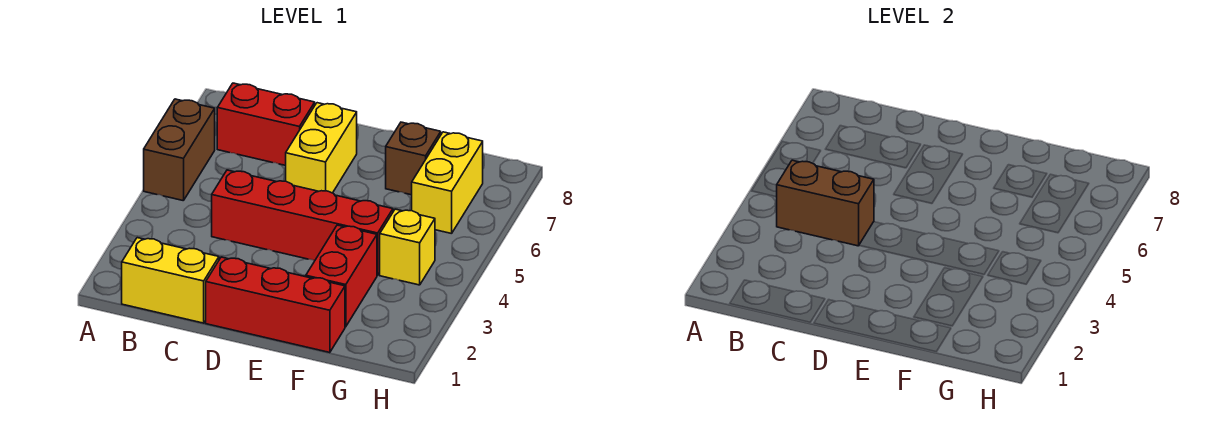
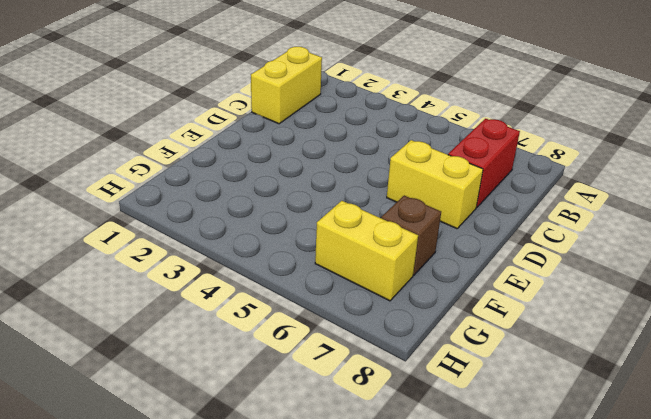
none -> brown 1x2 brick [144,99,215,201]
none -> red 1x4 brick [212,170,393,275]

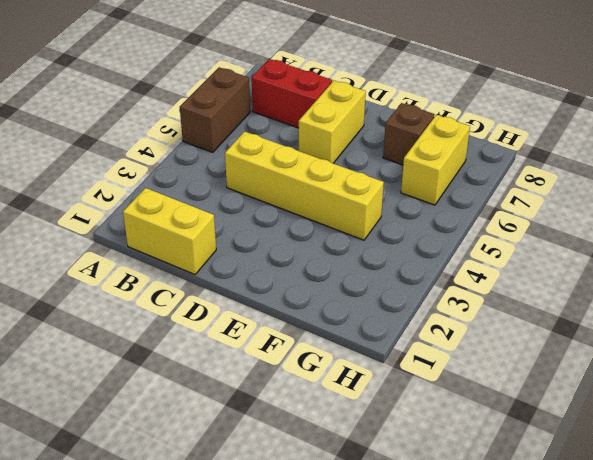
yellow 1x4 brick [225,132,384,240] -> red 1x4 brick [212,170,393,275]
none -> red 1x3 brick [206,257,345,353]
none -> red 1x2 brick [306,225,377,327]

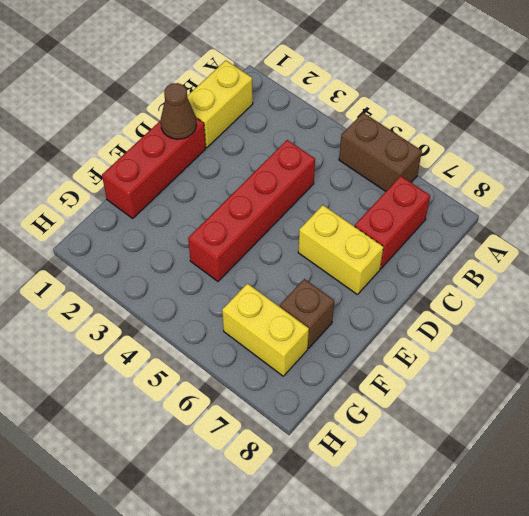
brown 1x1 cone [161,83,197,139] -> none
none -> red 1x2 brick [306,225,377,327]
none -> yellow 1x1 brick [380,209,435,285]

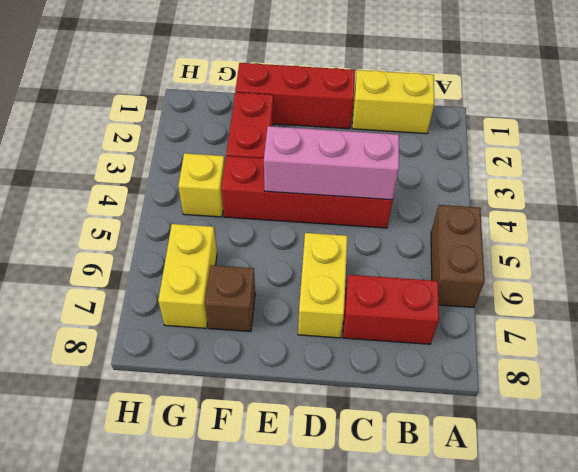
pink 1x3 brick [264,126,399,200] -> brown 1x2 brick [777,160,874,246]

